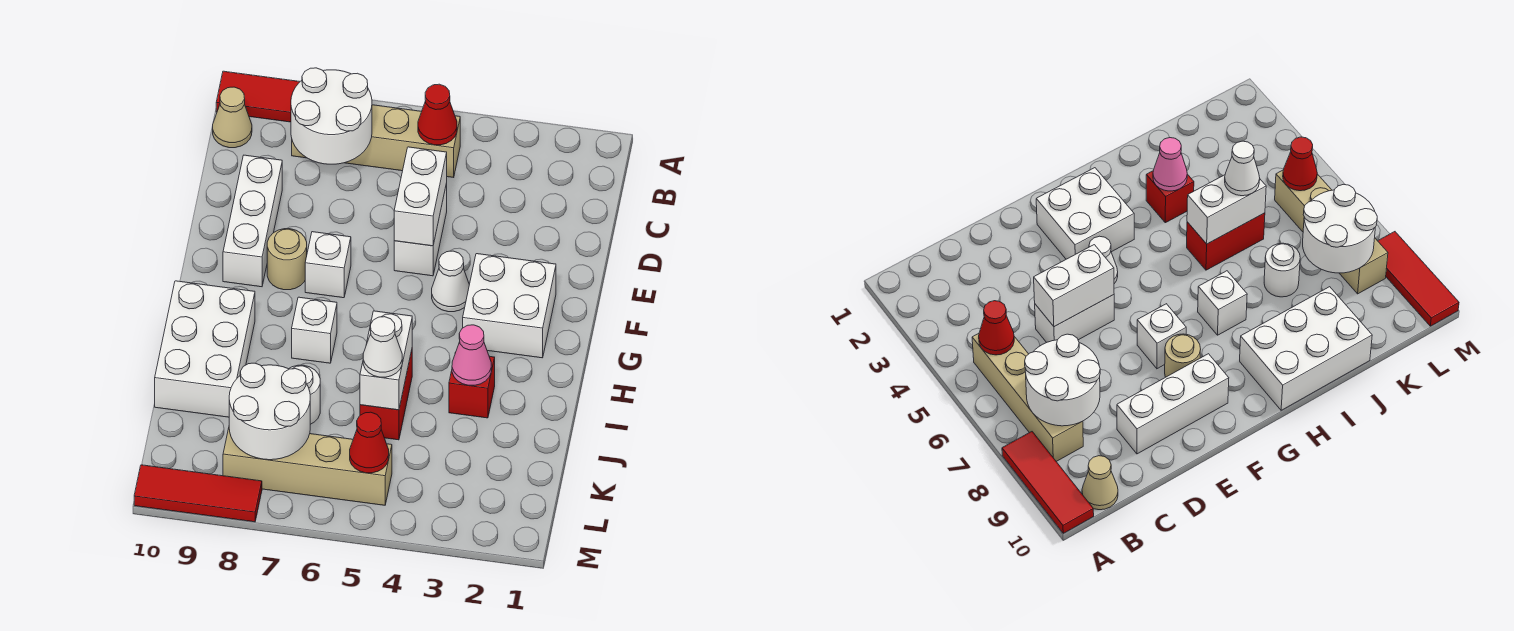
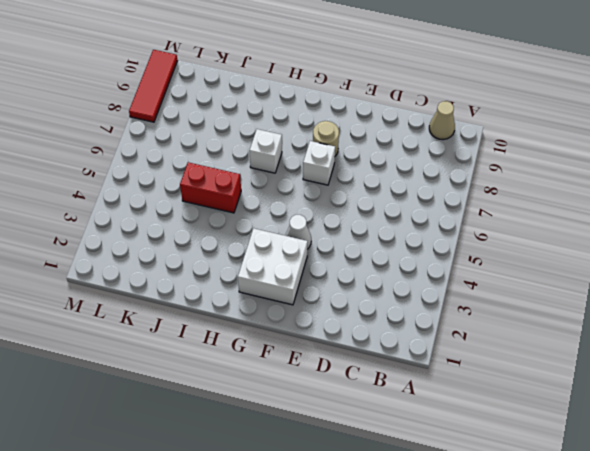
none -> red 1x3 tile [216,71,300,122]
none -> tan 1x4 brick [292,105,460,177]
none -> white 1x2 brick [394,183,447,276]

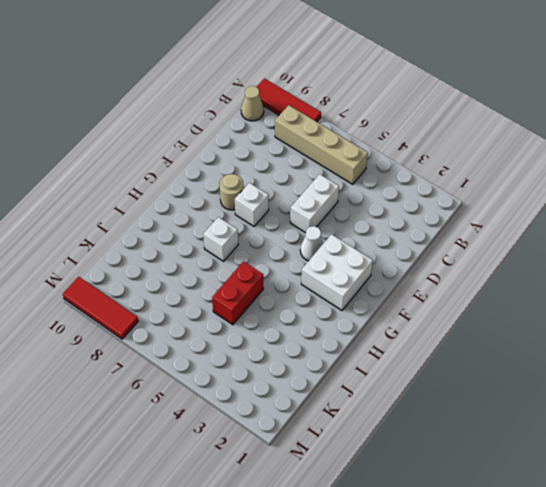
none -> white 1x3 brick [223,155,282,287]
none -> white 2x3 brick [155,281,255,417]
none -> red 1x1 brick [449,352,495,418]

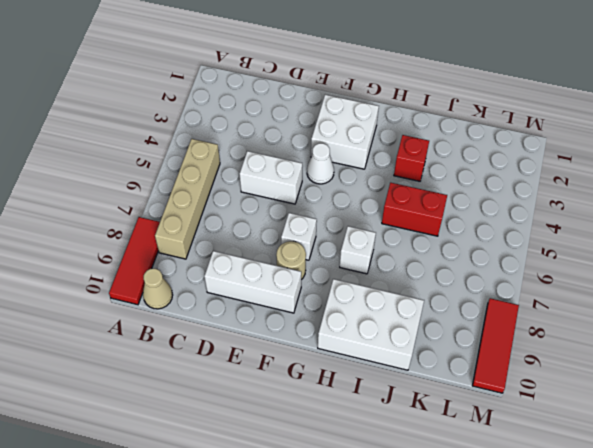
none -> white 1x1 round brick [289,365,320,424]
none -> tan 1x4 brick [223,428,392,505]
none -> red 1x1 cone [418,84,457,145]

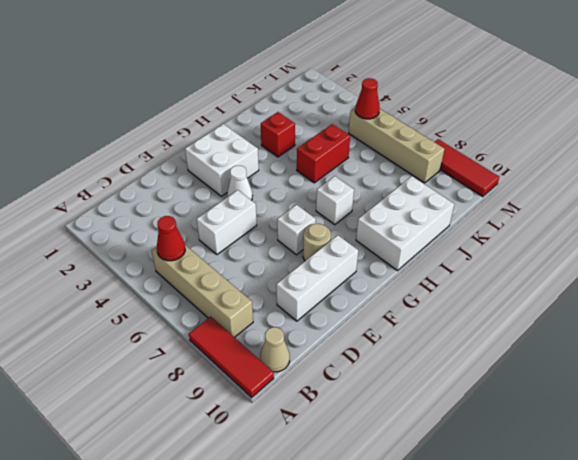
none -> white 1x1 round brick [289,365,320,424]
none -> white 2x2 round brick [291,68,372,164]
none -> white 1x2 brick [394,147,447,246]

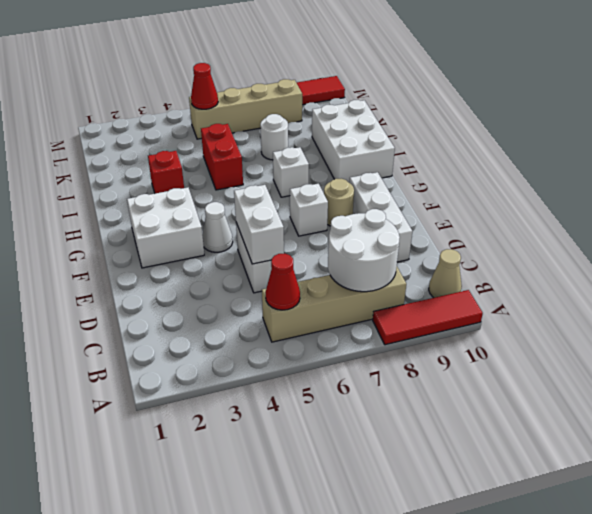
none -> pink 1x1 cone [452,325,491,385]
none -> white 1x2 brick [360,311,412,410]
none -> white 2x2 round brick [229,363,310,460]

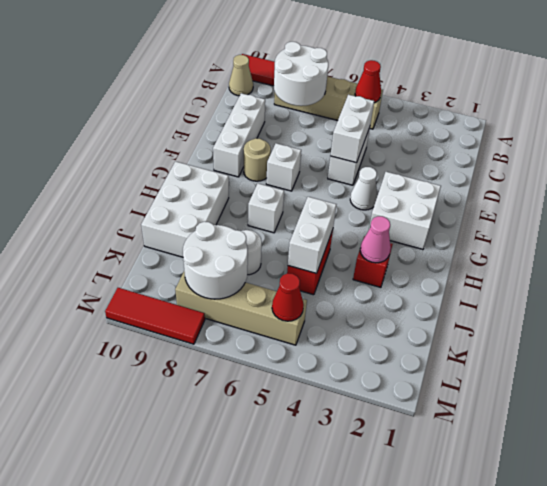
none -> white 1x1 cone [363,317,402,377]

